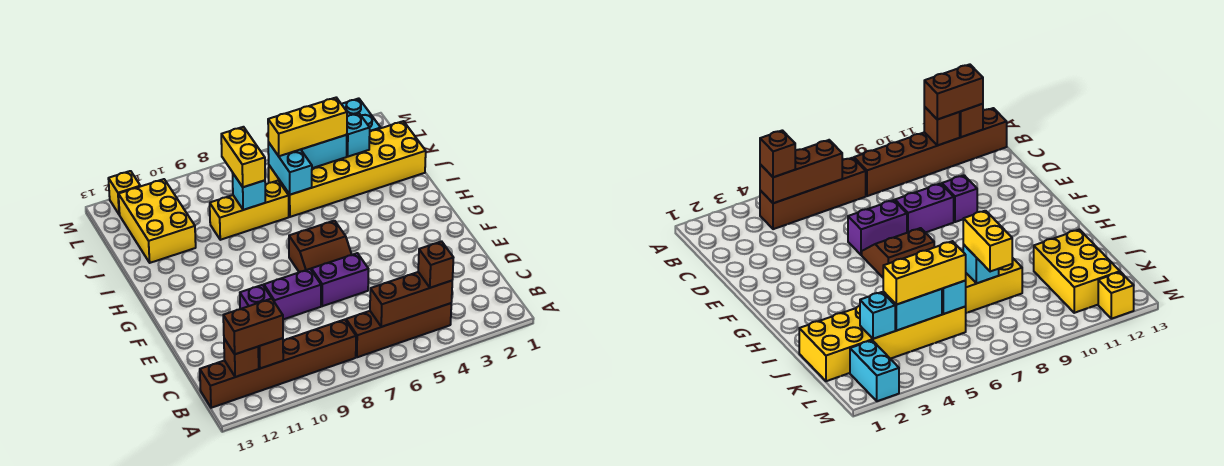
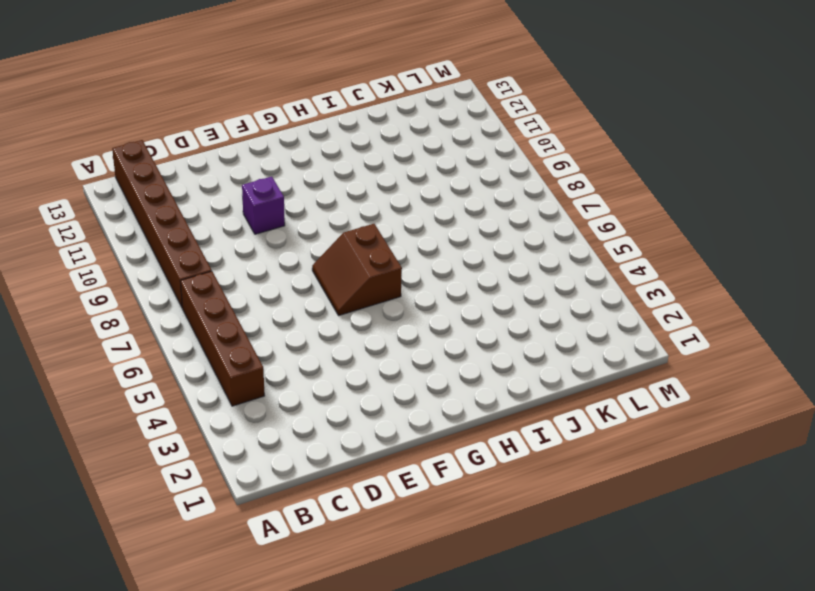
none -> purple 1x2 brick [311,253,368,306]
none -> purple 1x2 brick [264,269,321,319]
none -> yellow 2x6 brick [269,121,426,217]

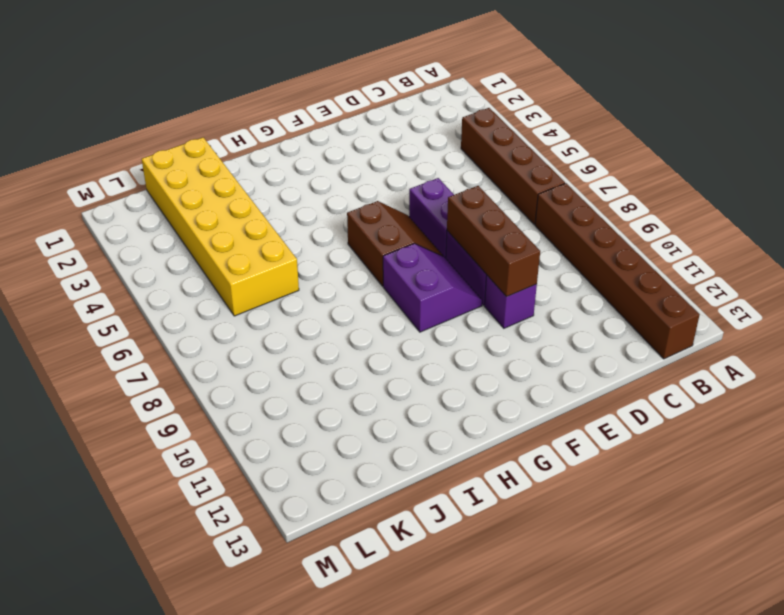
brown 1x3 brick [447,186,540,297] -> brown 1x3 brick moved to [370,272,452,327]
purple 2x2 slope [383,244,482,332] -> none
none -> yellow 1x3 brick [210,181,289,240]
none -> yellow 2x3 brick [118,179,196,263]
none -> cyan 1x2 brick [342,98,380,132]

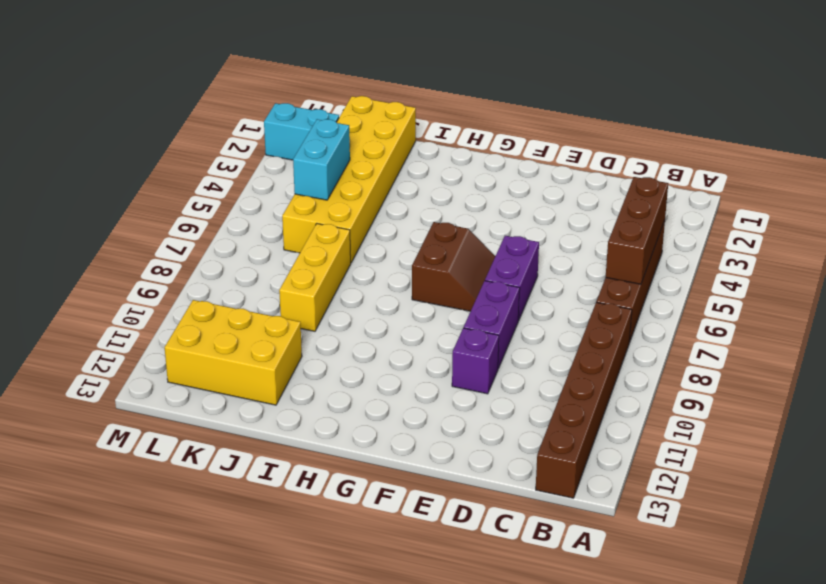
none -> yellow 1x1 brick [108,171,140,215]
none -> brown 1x1 brick [258,338,283,369]
none -> brown 1x1 brick [224,339,259,377]

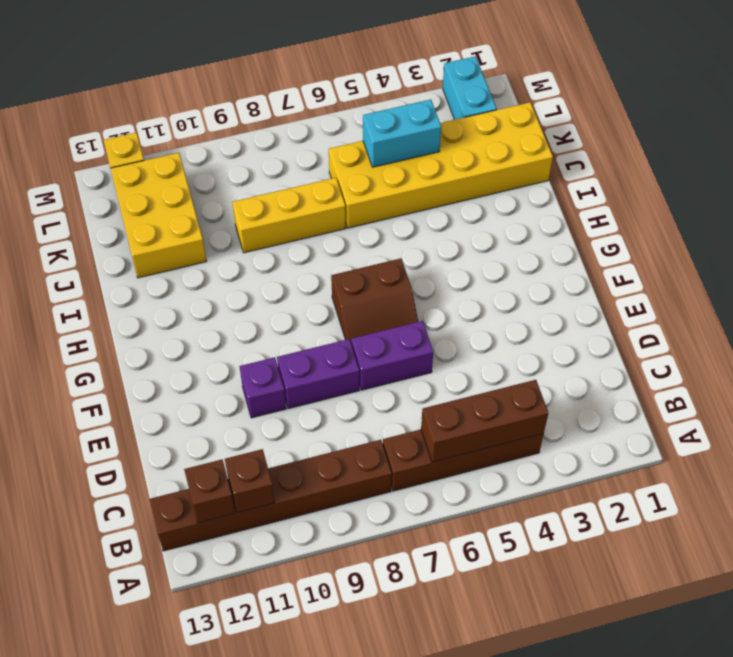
none -> cyan 1x2 brick [268,142,312,195]
none -> cyan 1x1 brick [233,174,265,210]
none -> cyan 1x1 brick [347,113,370,157]

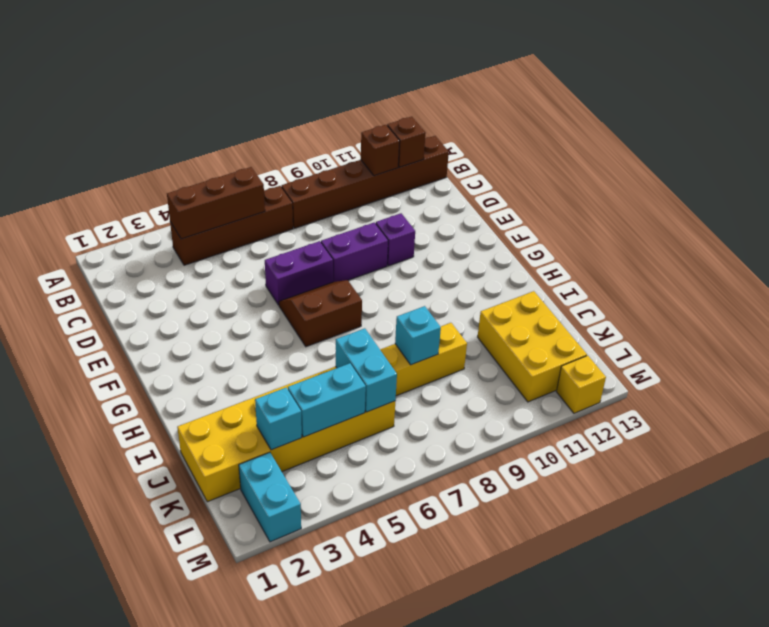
none -> brown 1x1 brick [418,241,453,288]
none -> brown 1x2 brick [223,299,283,354]
none -> yellow 1x2 brick [221,127,265,187]

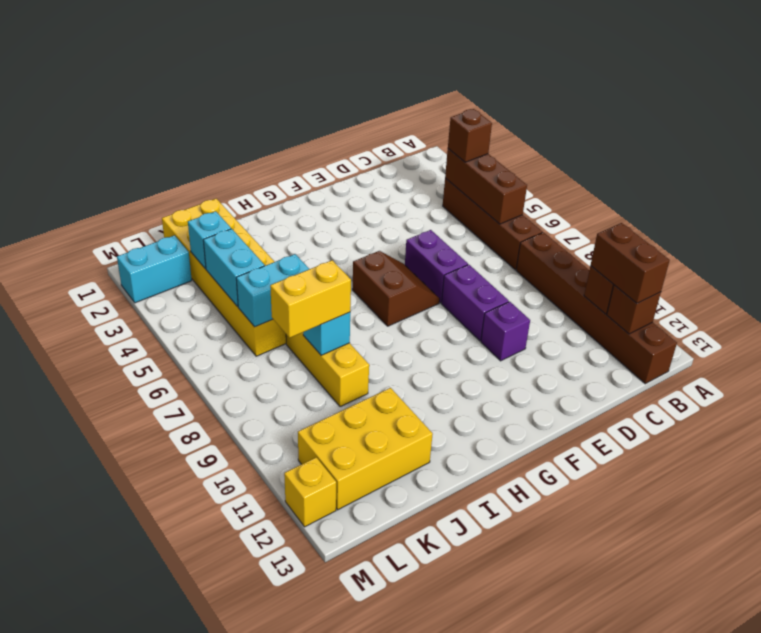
none -> yellow 1x3 brick [268,98,347,156]

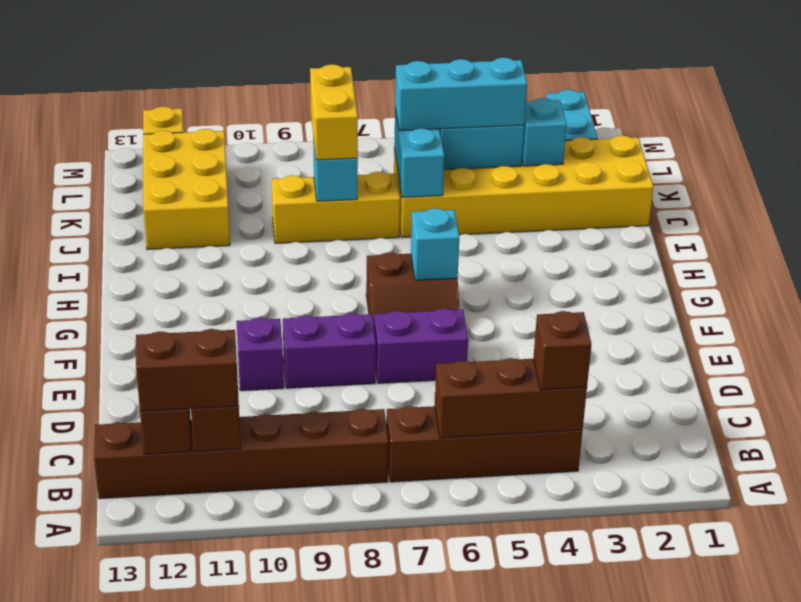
cyan 1x1 brick [411,208,459,280] -> none
cyan 1x3 brick [395,58,527,131] -> yellow 1x3 brick [268,98,347,156]

